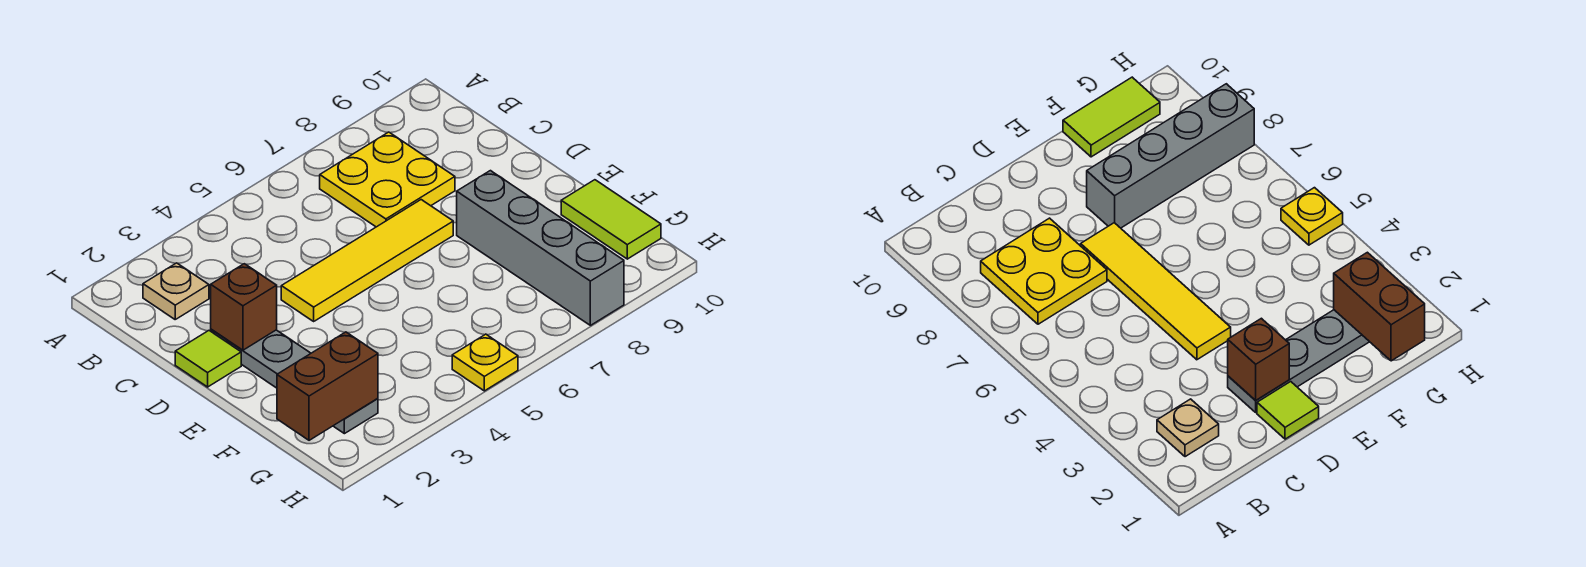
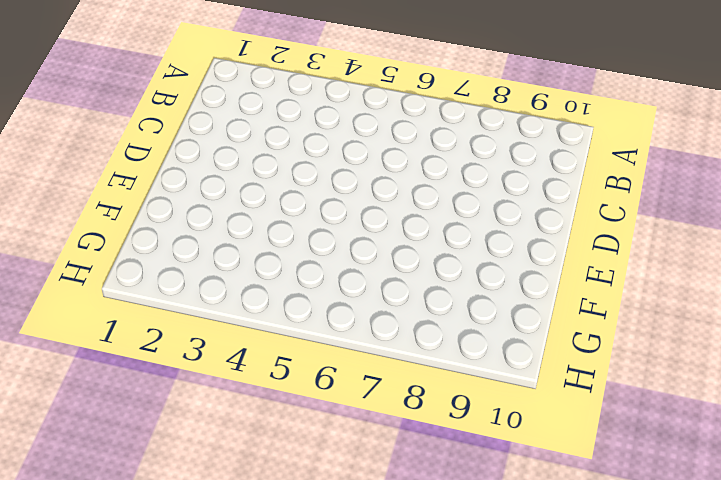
none -> tan 1x1 plate [143,263,209,319]
none -> yellow 2x2 plate [320,132,455,227]

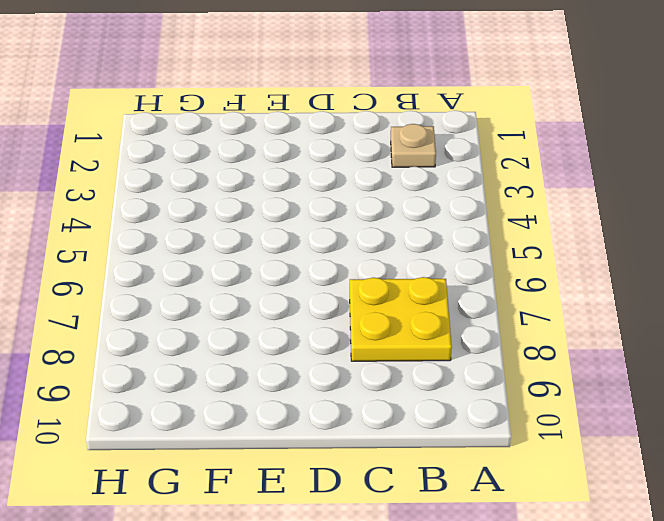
none -> lime 1x1 tile [175,331,241,387]
none -> grey 1x4 plate [211,329,378,434]

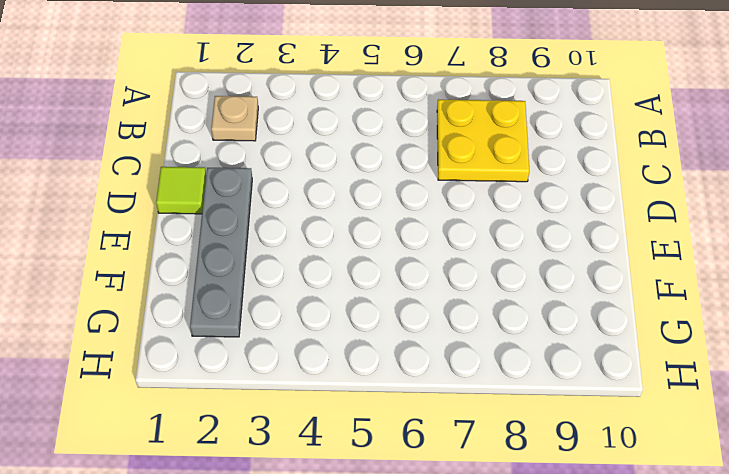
none -> yellow 1x4 tile [281,200,453,321]
none -> grey 1x4 brick [457,171,624,325]

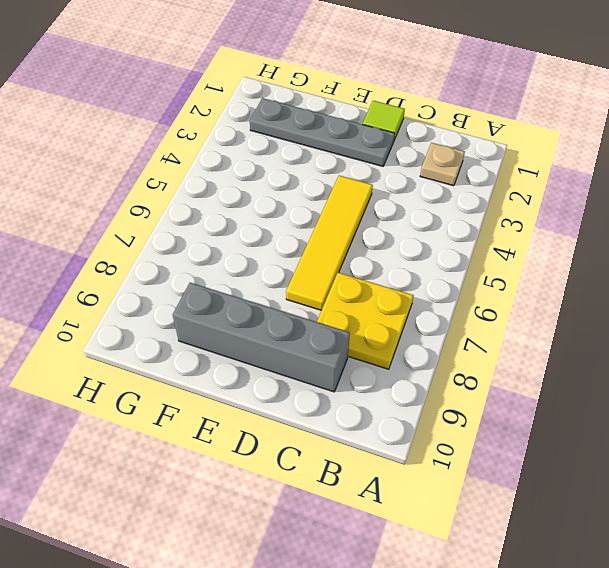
grey 1x4 brick [173,283,350,392] -> grey 1x4 brick moved to [457,171,624,325]
none -> lime 1x2 tile [561,180,661,259]
none -> yellow 1x1 plate [452,334,518,391]

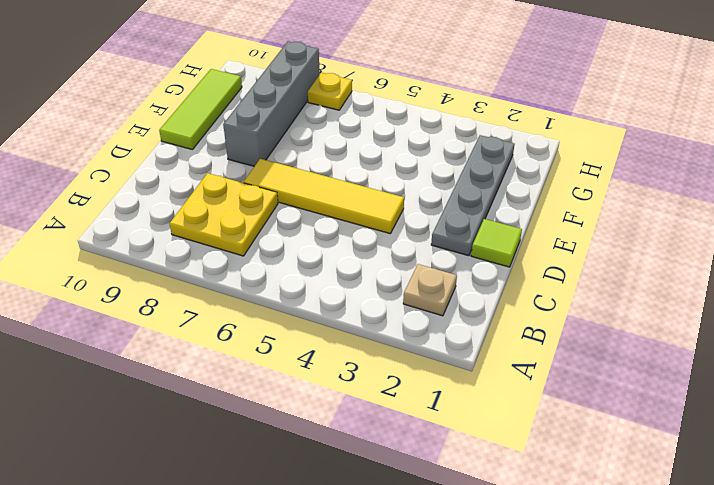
lime 1x3 tile [159,69,242,150] -> lime 1x2 tile [561,180,661,259]
yellow 1x1 plate [308,73,352,110] -> yellow 1x1 plate moved to [452,334,518,391]
none -> brown 1x1 brick [211,264,277,350]
none -> brown 1x2 brick [277,332,378,440]

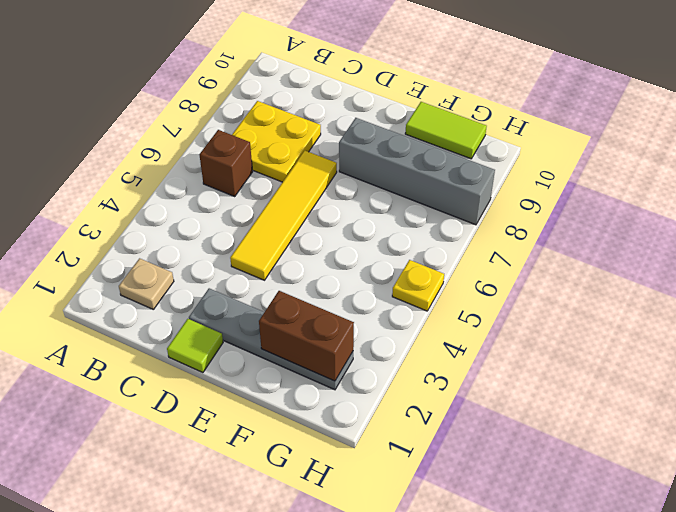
brown 1x1 brick [200,130,253,196] -> brown 1x1 brick moved to [211,264,277,350]
brown 1x2 brick [259,291,354,381] -> brown 1x2 brick turned to [277,332,378,440]

